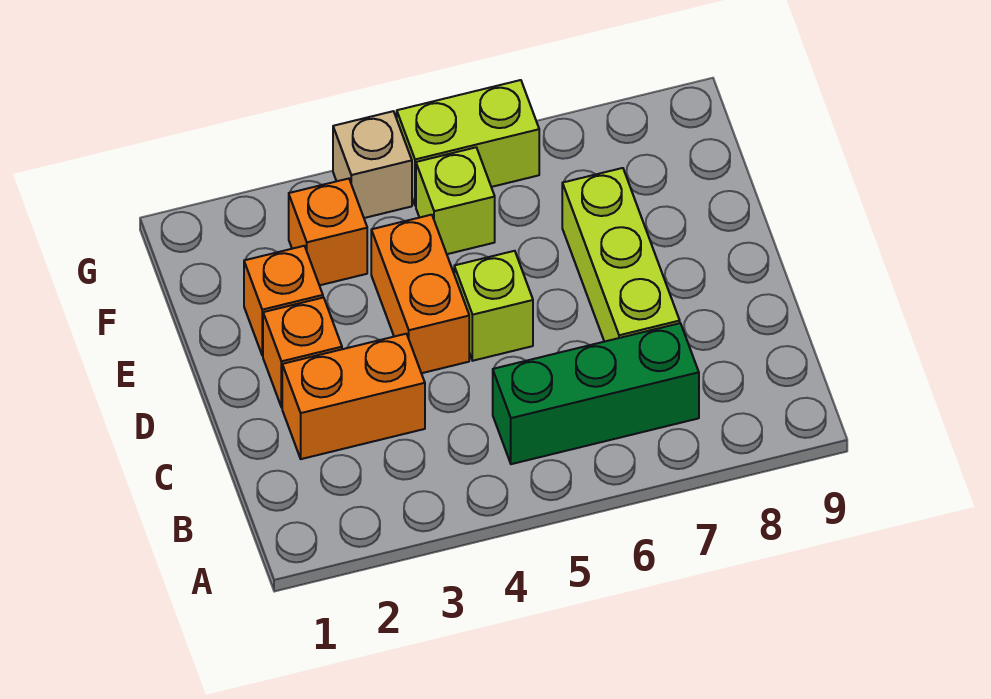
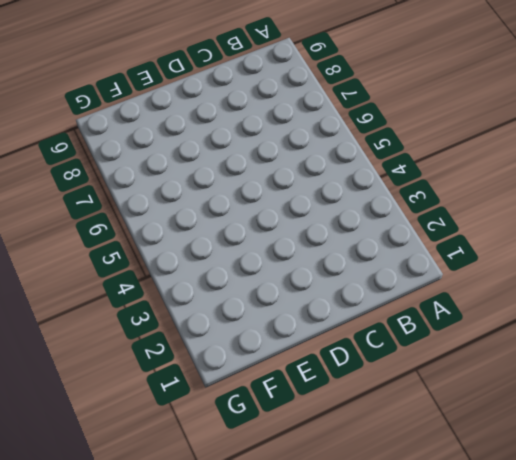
none -> green 1x3 brick [493,323,699,464]
none -> orange 1x2 brick [282,334,425,459]

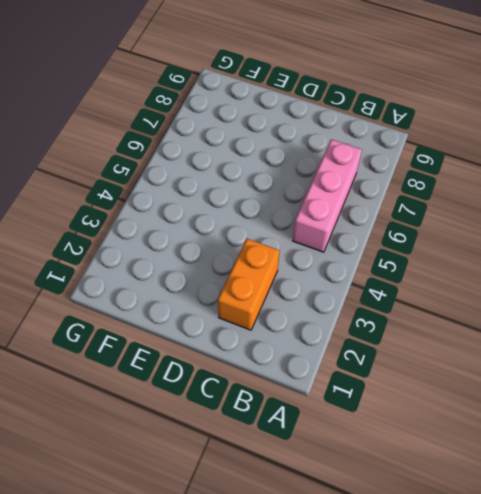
pink 1x3 brick [293,139,362,252] -> green 1x3 brick [493,323,699,464]
none -> lime 1x3 brick [562,168,680,342]
none -> orange 1x1 brick [263,298,342,407]

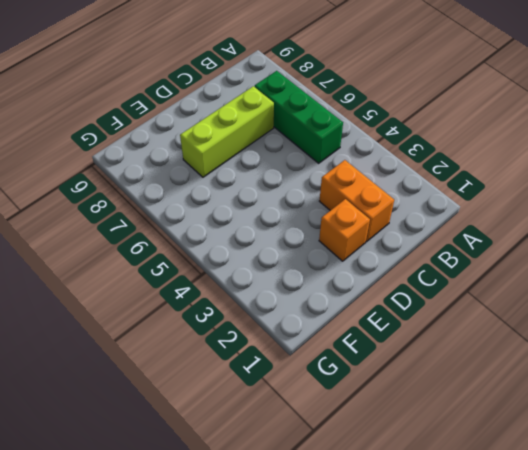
none -> orange 1x2 brick [371,215,469,373]
none -> lime 1x1 brick [454,251,533,361]

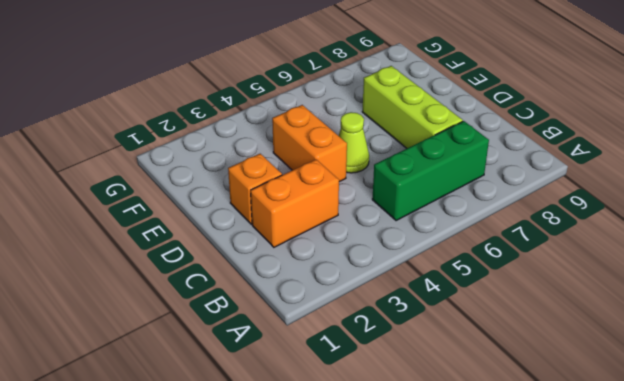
lime 1x1 cone [339,112,369,173] -> lime 1x1 brick [454,251,533,361]
none -> orange 1x1 brick [244,246,323,356]
none -> orange 1x1 brick [289,179,367,285]

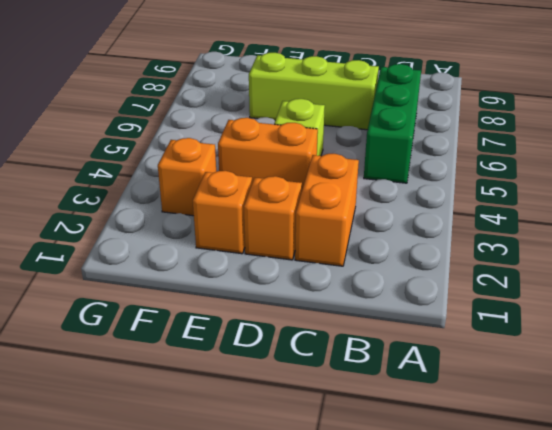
none -> lime 1x1 brick [416,147,495,254]
none -> tan 1x1 brick [333,111,412,218]

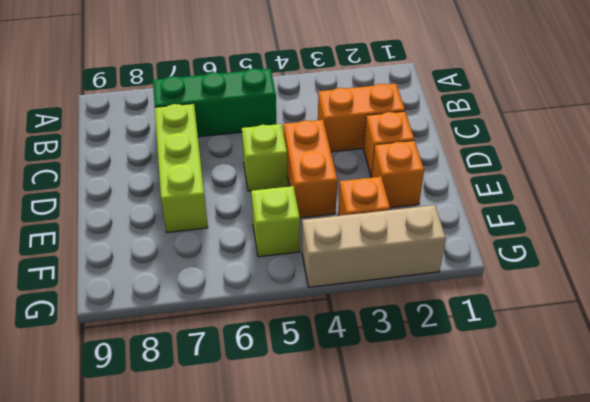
tan 1x3 brick [302,205,446,287] -> tan 1x1 brick [333,111,412,218]
none -> lime 1x2 brick [397,80,539,206]

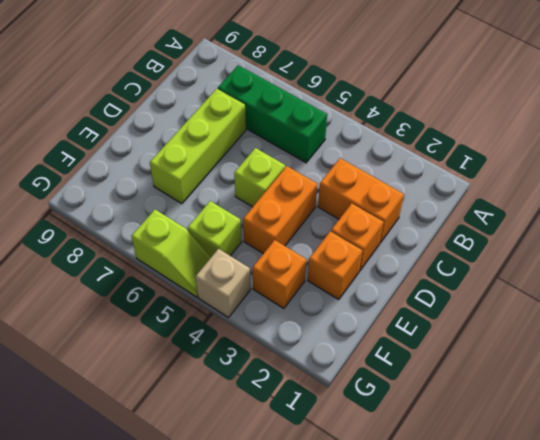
lime 1x2 slope [131,210,211,297] -> lime 1x2 brick [397,80,539,206]

